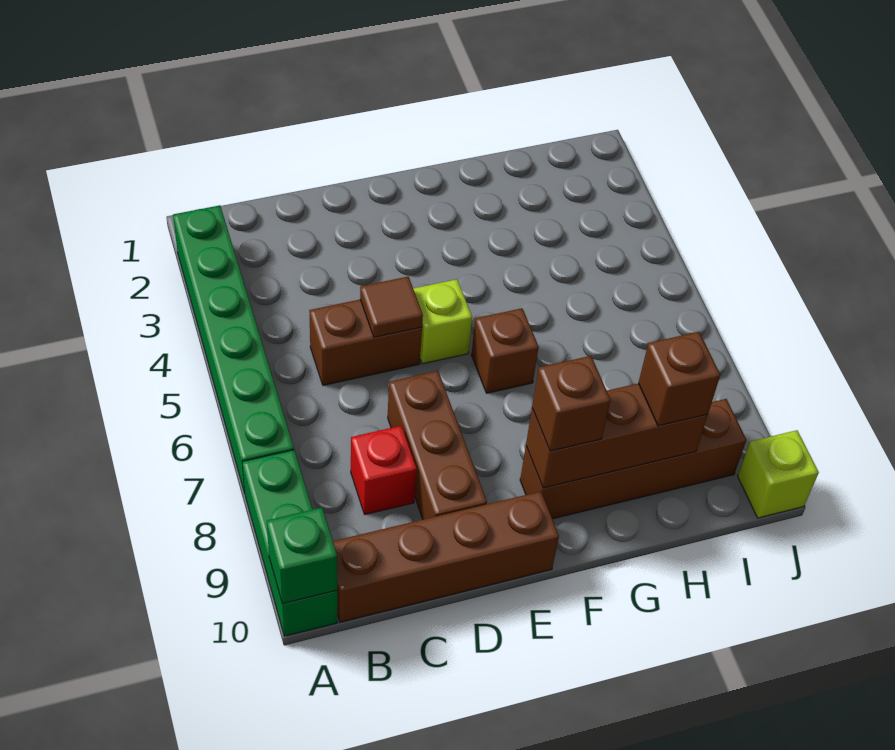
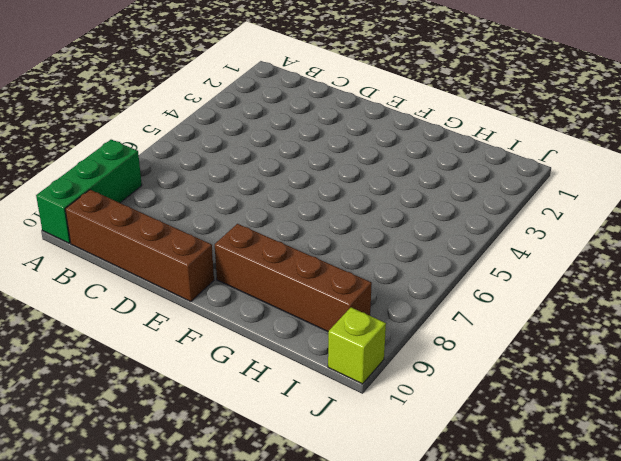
none -> green 1x6 brick [173,205,294,493]
none -> brown 1x2 brick [309,300,422,385]
none -> red 1x1 brick [351,426,417,515]

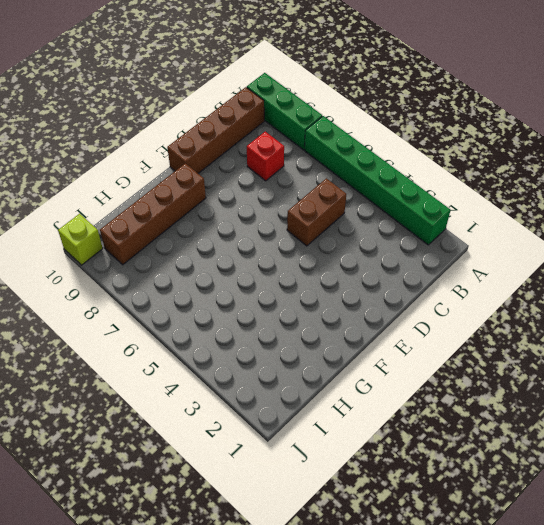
none -> brown 1x3 brick [388,371,487,519]
none -> lime 1x1 brick [413,279,472,364]
none -> brown 1x1 brick [472,308,539,393]

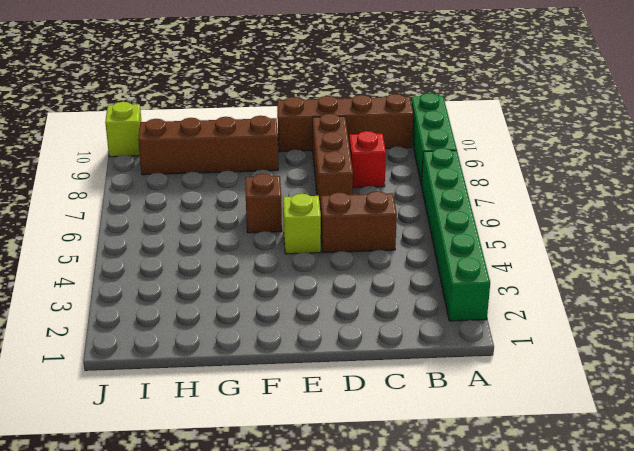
none -> green 1x1 brick [267,508,337,604]
none -> brown 1x1 tile [360,277,423,337]
none -> brown 1x3 brick [526,383,708,488]

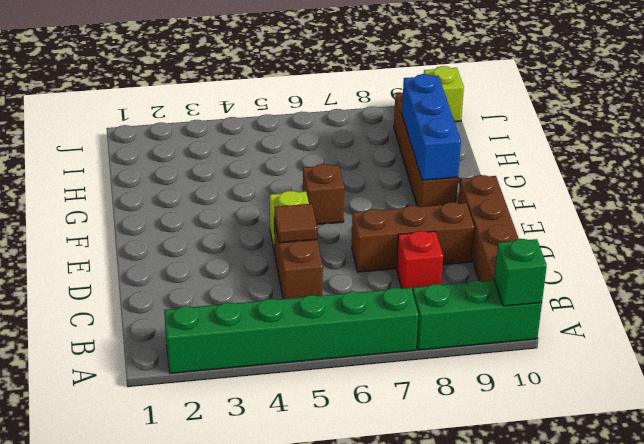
blue 1x3 brick [402,74,461,180] -> brown 1x3 brick [526,383,708,488]
none -> brown 1x1 brick [532,356,611,451]
none -> brown 1x1 brick [638,332,720,426]

